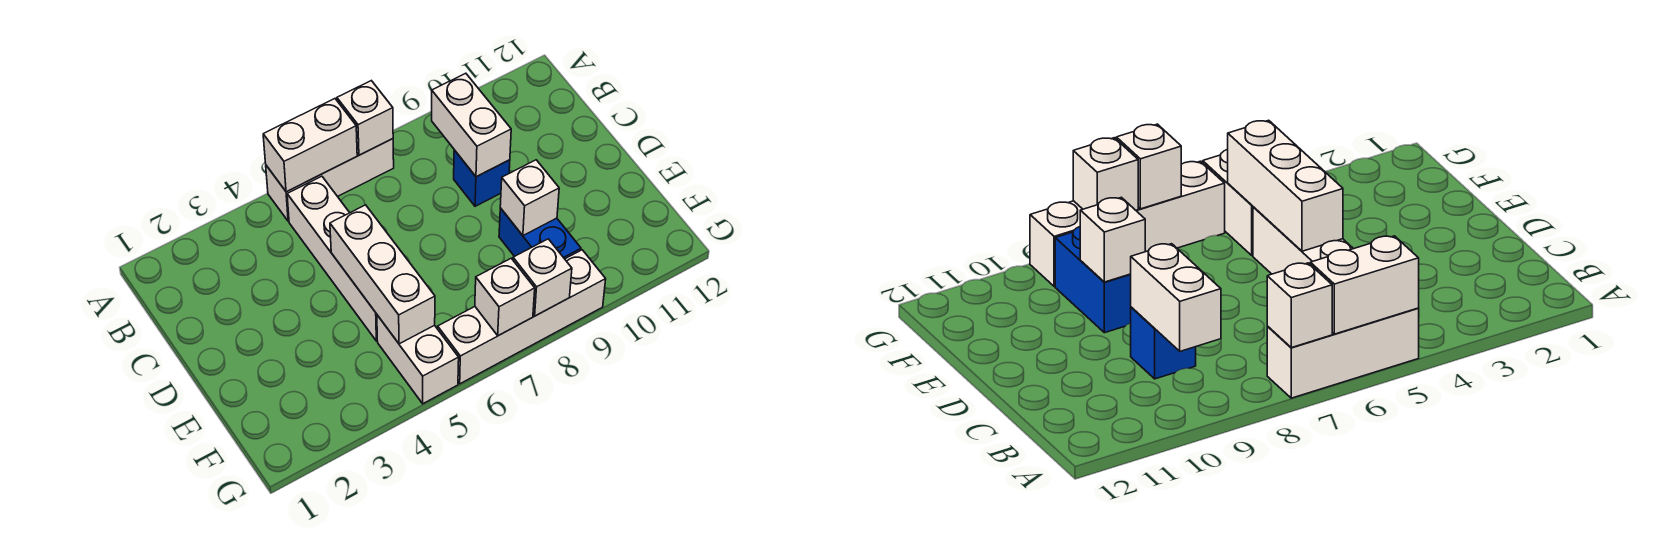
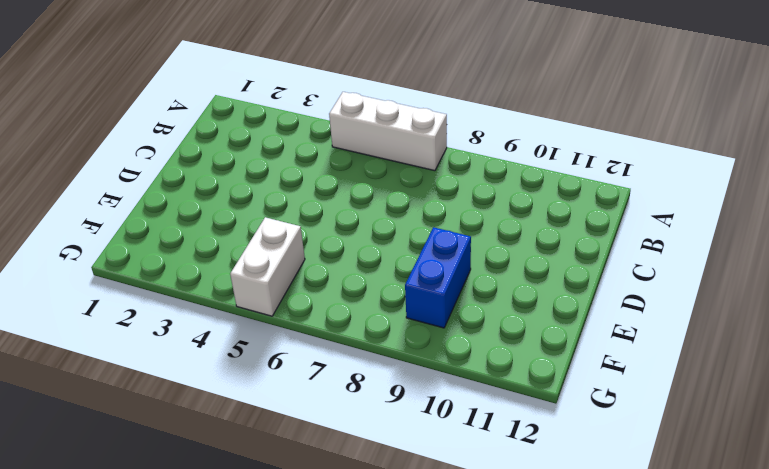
none -> white 1x4 brick [287,176,377,341]
none -> blue 1x1 brick [454,150,510,206]
none -> white 1x4 brick [438,250,606,384]

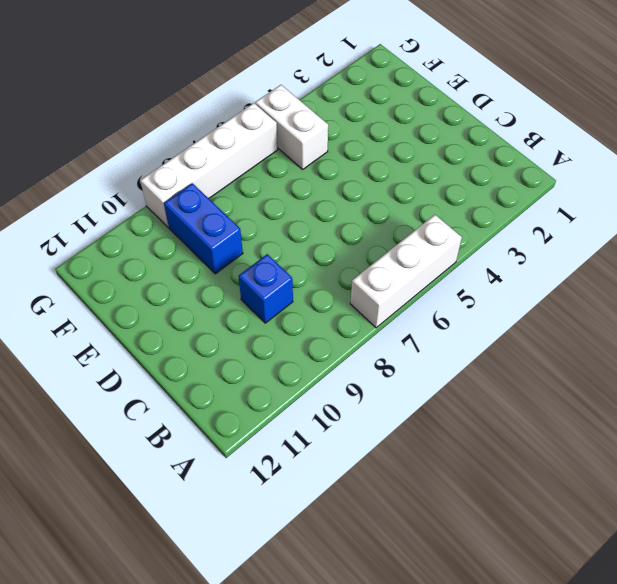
none -> white 1x4 brick [287,176,377,341]
none -> white 1x2 brick [263,99,357,192]
none -> white 1x1 brick [337,81,393,155]

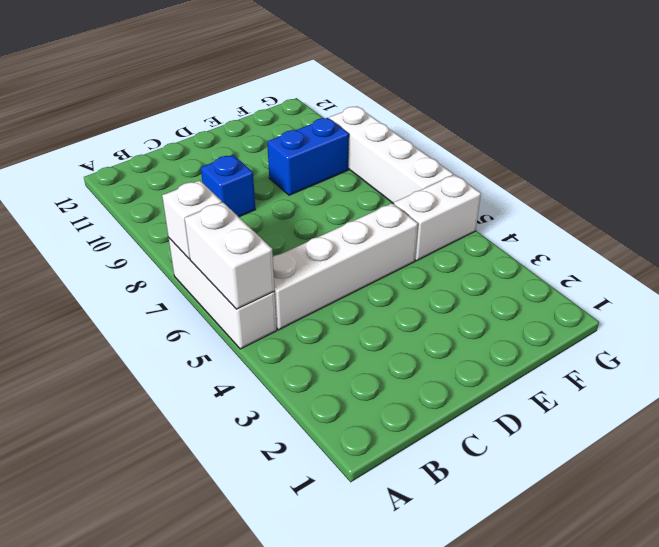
none -> white 1x2 brick [432,73,511,177]
none -> white 1x3 brick [330,205,435,344]
none -> white 1x1 brick [500,160,559,236]

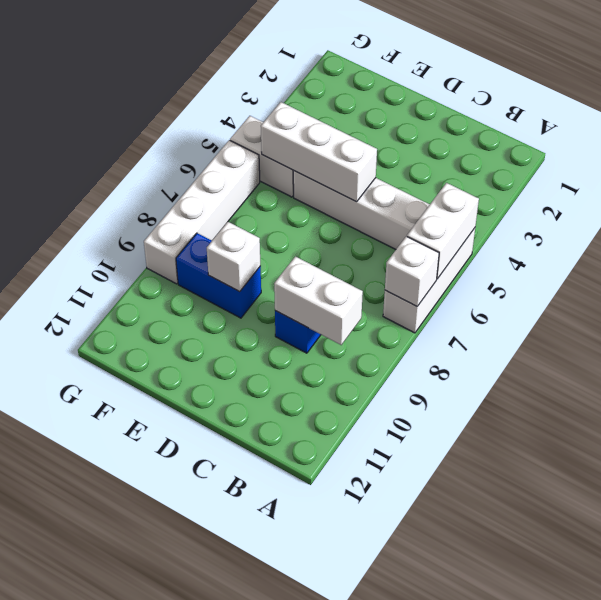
none -> white 1x1 brick [475,258,535,336]
none -> white 1x1 brick [513,239,572,316]

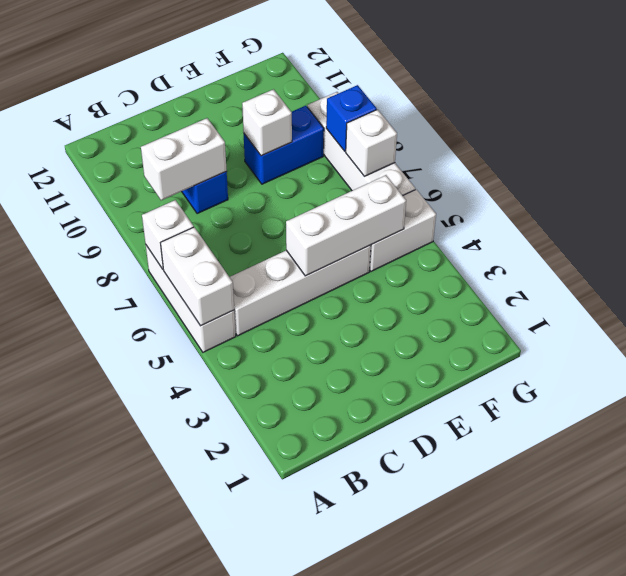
blue 1x1 brick [326,85,377,151] -> white 1x1 brick [513,239,572,316]

